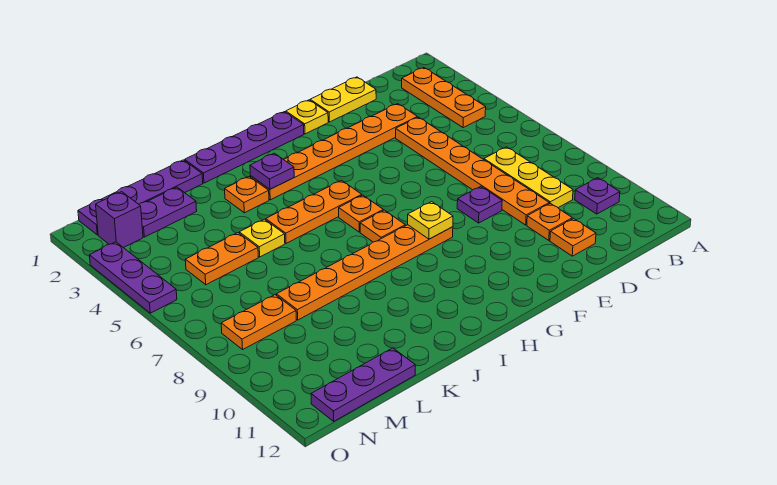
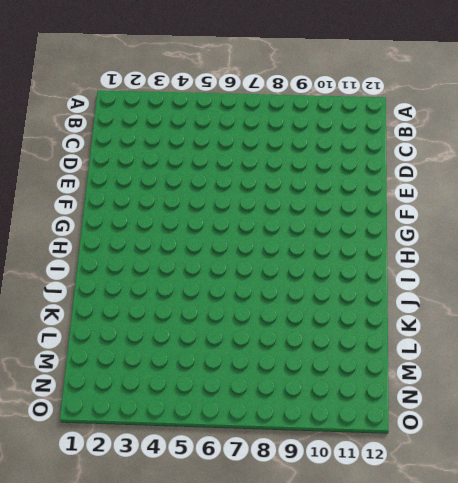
none -> orange 1x3 plate [402,68,486,128]
none -> purple 1x1 plate [575,178,620,214]
none -> yellow 1x3 plate [484,147,573,208]

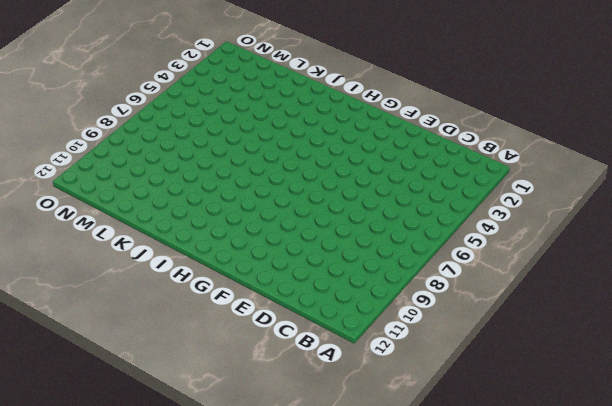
none -> orange 1x3 plate [402,68,486,128]
none -> purple 1x1 plate [575,178,620,214]
none -> yellow 1x3 plate [484,147,573,208]

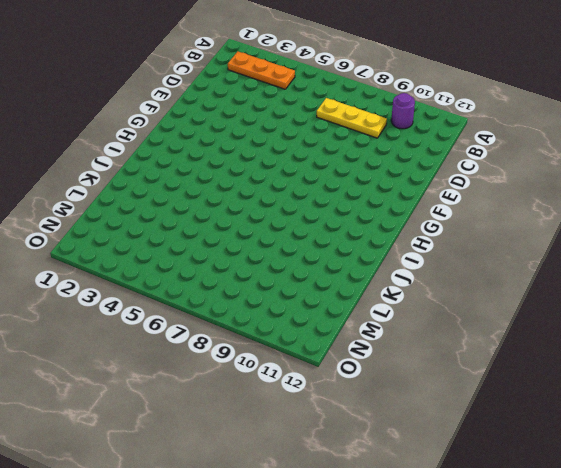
purple 1x1 round brick [391,93,415,129] -> purple 1x1 plate [575,178,620,214]
none -> yellow 1x2 plate [310,77,376,122]
none -> orange 1x6 plate [250,104,417,200]
none -> orange 1x6 plate [396,117,549,225]

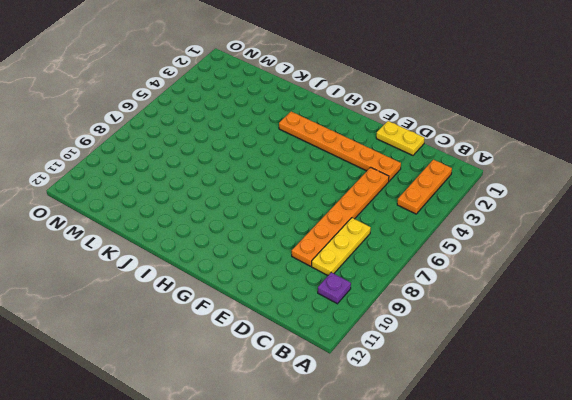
none -> orange 1x1 plate [527,203,572,240]
none -> orange 1x1 plate [550,219,596,256]
none -> purple 1x1 plate [457,186,502,223]

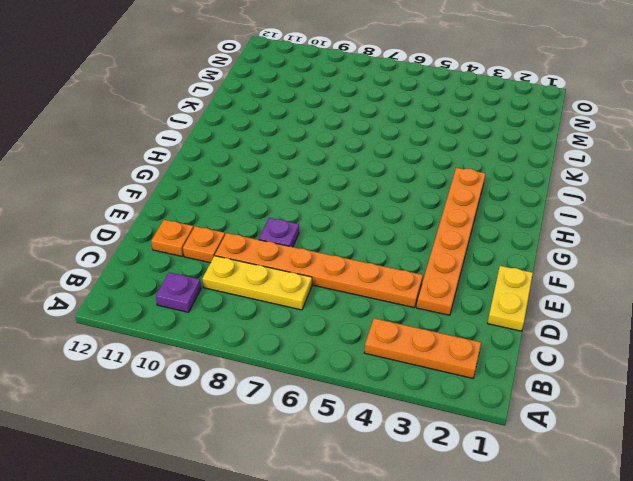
none -> yellow 1x1 plate [286,100,328,134]
none -> purple 1x4 plate [185,112,304,183]
none -> orange 1x6 plate [276,225,453,320]

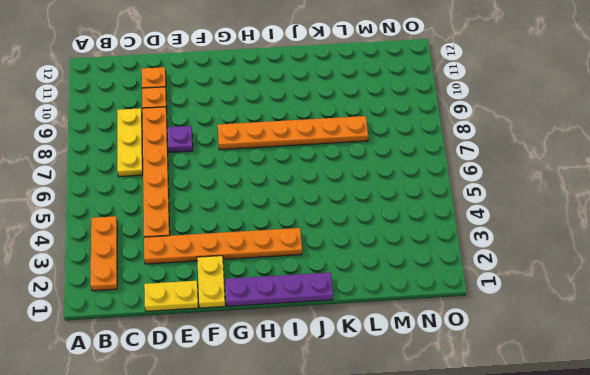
yellow 1x2 plate [197,256,225,308] -> yellow 1x1 plate [286,100,328,134]
none -> purple 1x1 plate [575,178,620,214]
none -> orange 1x3 plate [266,180,362,243]
none -> orange 1x1 plate [339,195,383,232]

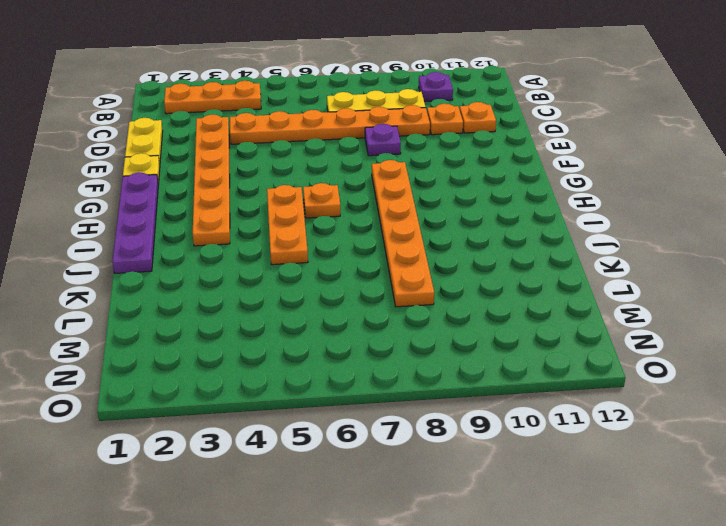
none -> orange 1x1 plate [360,210,405,242]
none -> orange 1x1 plate [225,177,269,213]
none -> purple 1x4 plate [78,160,203,235]

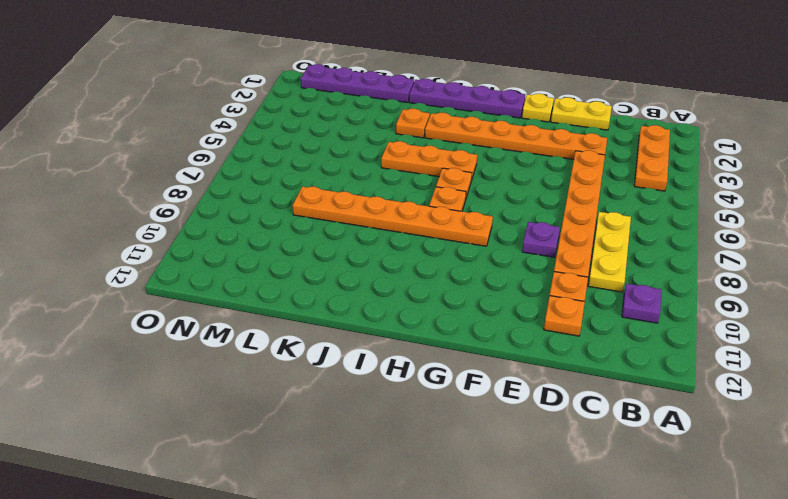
none -> yellow 1x1 plate [239,219,285,257]
none -> purple 1x2 plate [139,187,197,237]
none -> orange 1x2 plate [185,233,258,285]

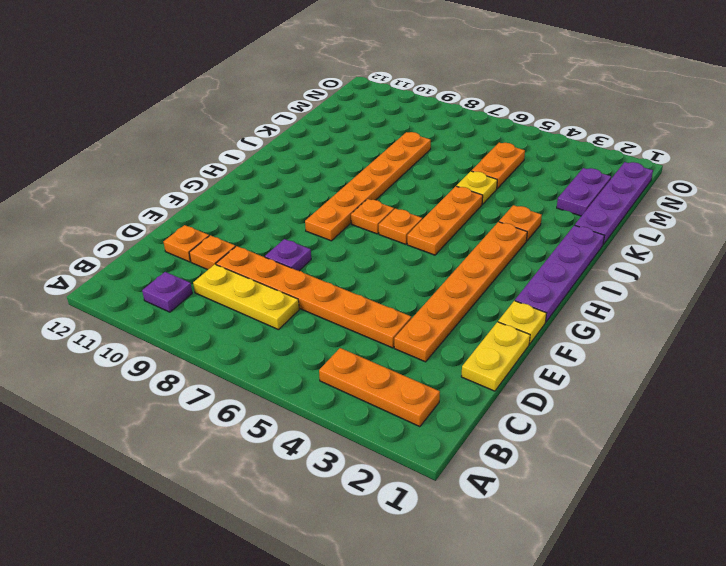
none -> purple 1x3 plate [311,348,415,421]
none -> orange 1x2 plate [221,295,296,349]
none -> purple 1x1 brick [96,192,143,248]

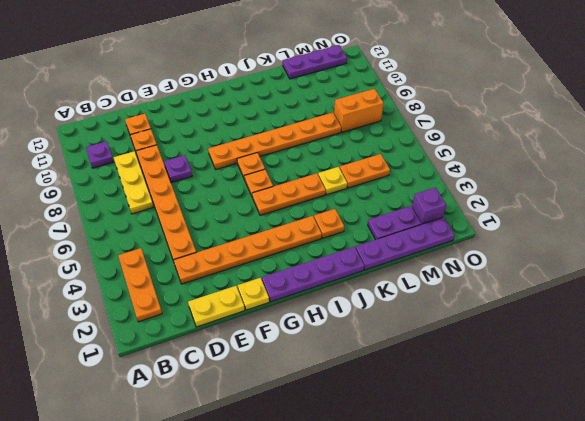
orange 1x2 brick [334,89,384,132] -> orange 1x2 plate [221,295,296,349]
none -> purple 1x3 plate [89,242,177,313]
none -> yellow 1x1 plate [408,202,453,239]
none -> purple 1x1 plate [250,153,294,189]

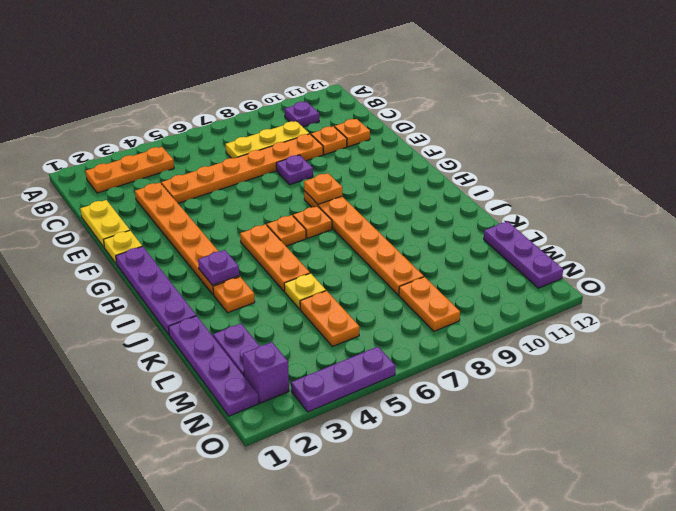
orange 1x1 plate [304,173,342,204] -> yellow 1x1 plate [408,202,453,239]

